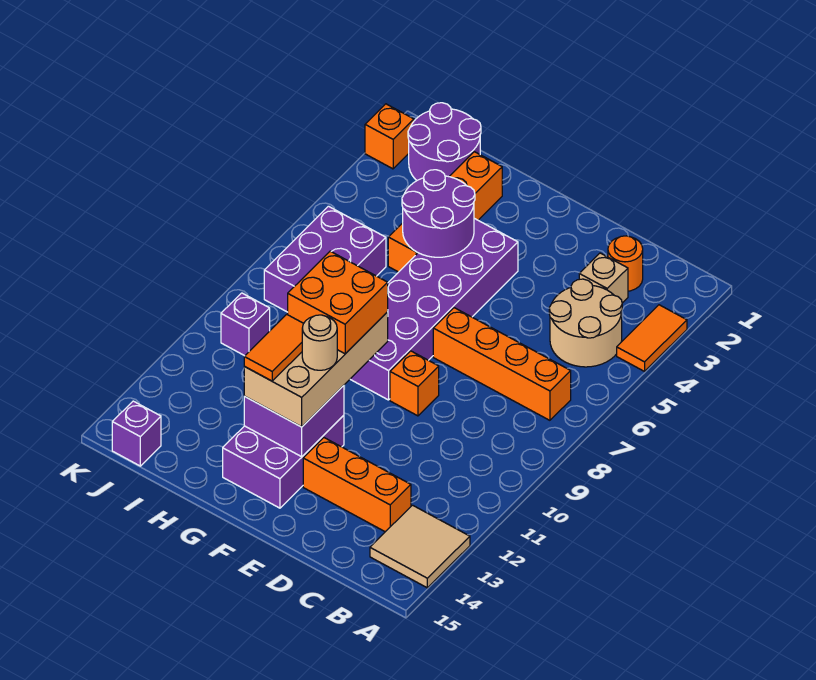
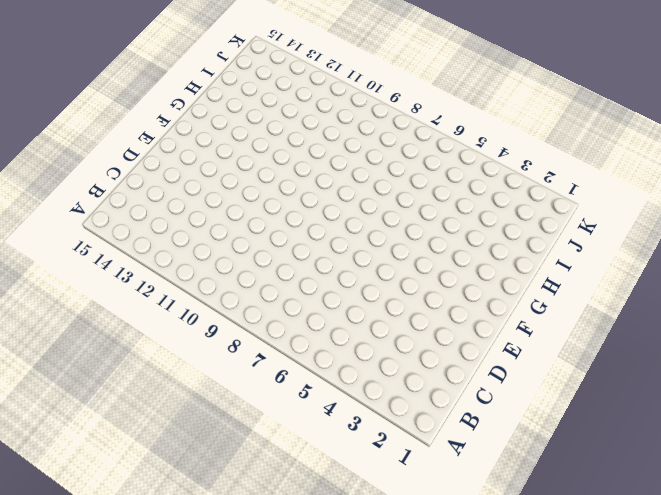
none -> orange 1x2 tile [617,305,687,371]
none -> tan 2x2 tile [370,505,470,588]
none -> tan 2x2 round brick [549,279,622,367]

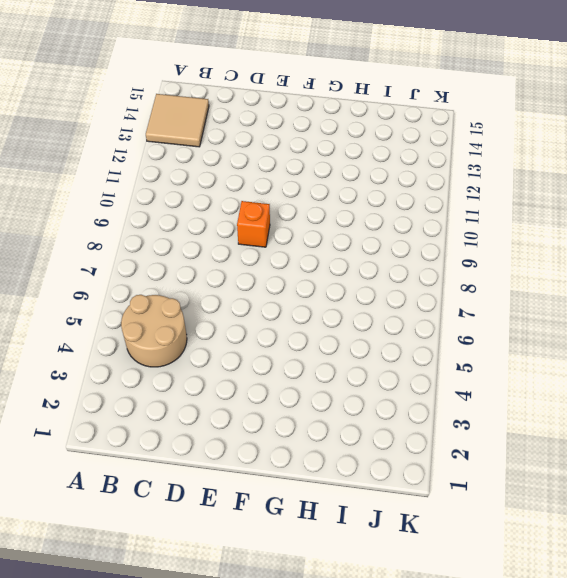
none -> orange 1x2 tile [617,305,687,371]
none -> orange 1x4 brick [433,308,571,420]
none -> orange 1x1 round brick [608,236,643,291]

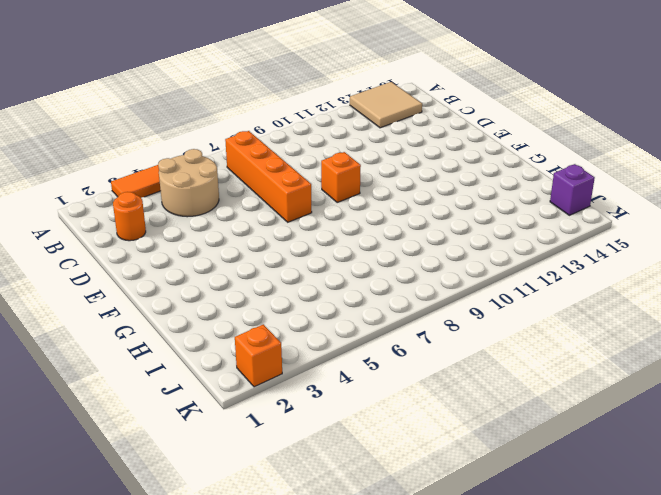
none -> tan 1x1 brick [579,253,628,303]
none -> orange 1x3 brick [303,438,411,532]
none -> purple 2x6 brick [350,218,518,400]

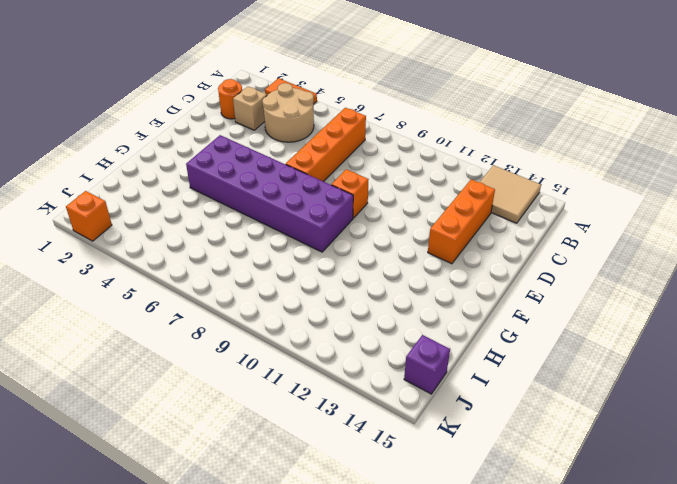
none -> purple 2x3 brick [223,415,344,508]
none -> orange 1x4 brick [388,152,502,272]
none -> purple 2x2 round brick [408,103,481,180]

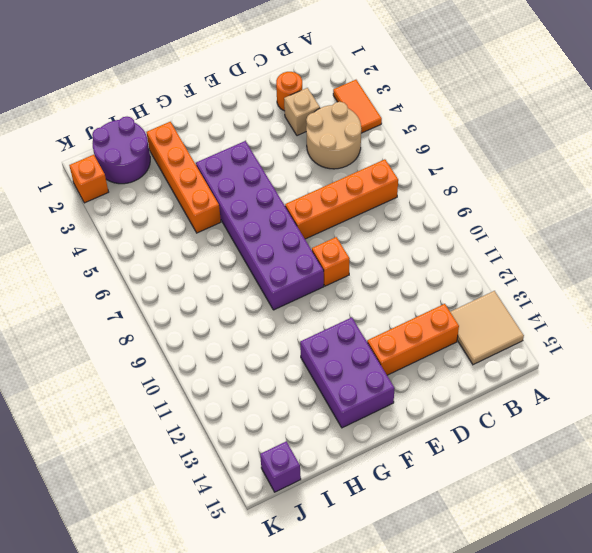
none -> purple 2x3 brick [264,206,386,312]
none -> purple 1x1 brick [221,293,270,356]
none -> purple 2x2 brick [244,386,344,457]

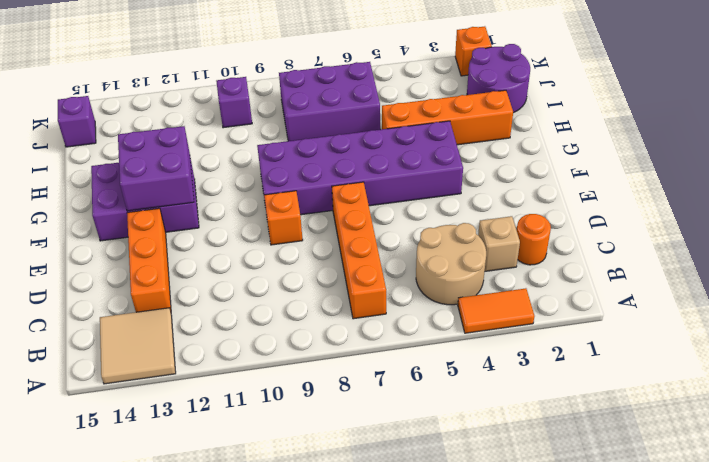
none -> purple 2x2 round brick [402,170,475,257]
none -> tan 2x4 brick [244,312,388,427]
none -> orange 2x2 brick [288,251,388,354]

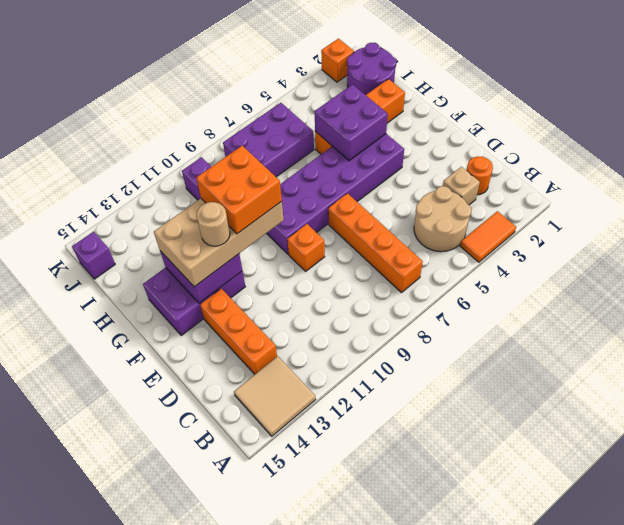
purple 2x2 brick [314,85,388,161] -> purple 2x2 round brick [402,170,475,257]
none -> orange 1x2 tile [244,314,304,381]

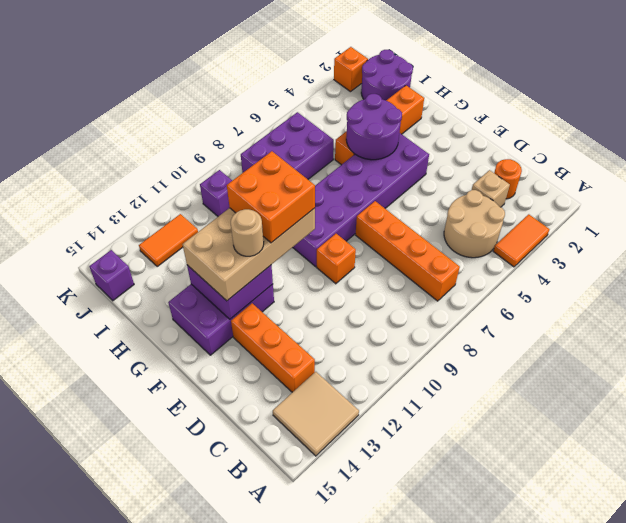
orange 1x2 tile [139,214,198,267] -> orange 1x2 tile moved to [244,314,304,381]

